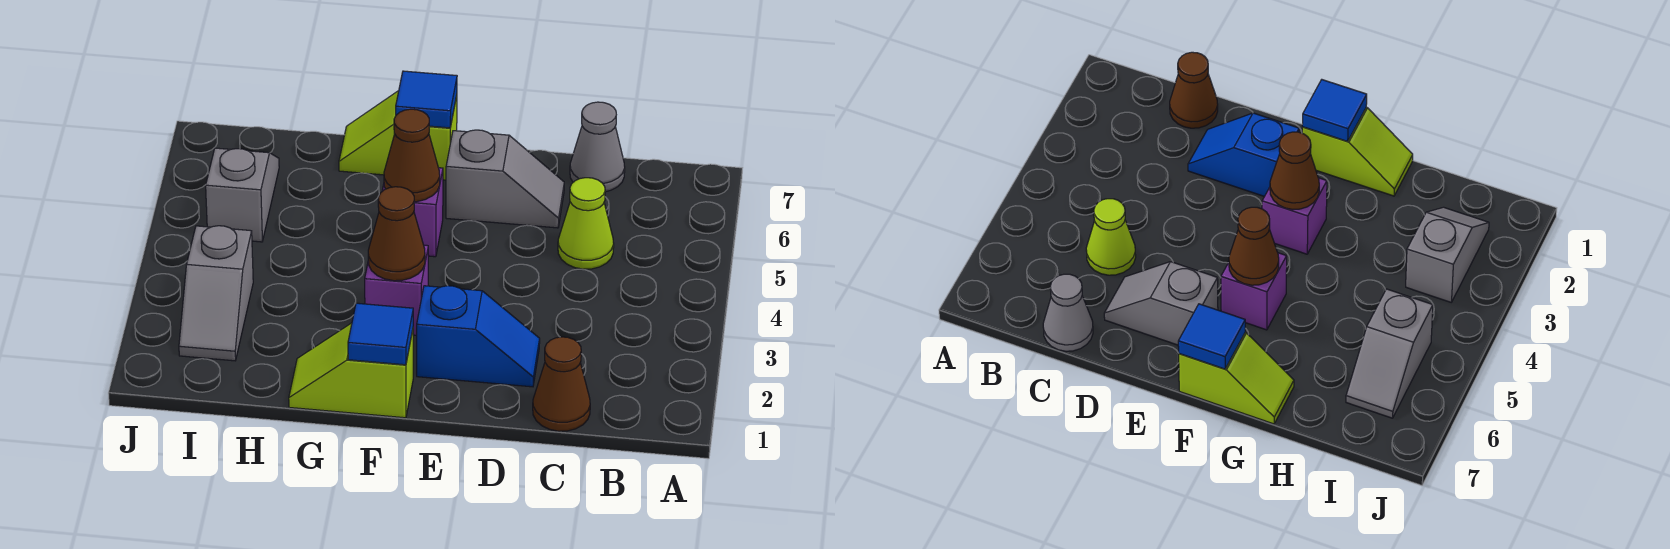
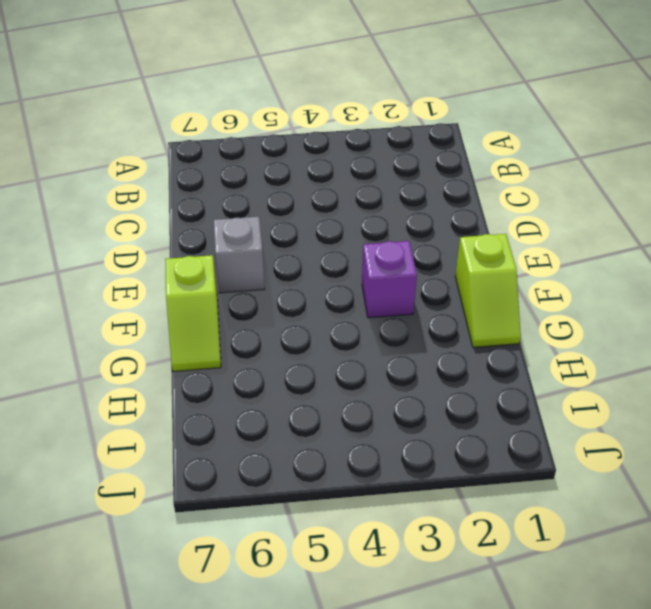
none -> brown 1x1 cone [533,337,590,431]
none -> lime 1x1 cone [558,178,614,269]
none -> grey 1x1 cone [570,102,625,192]

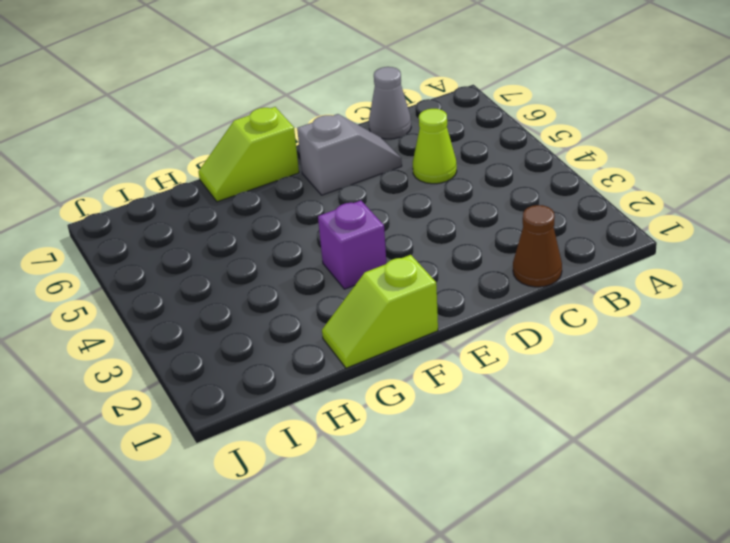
none -> blue 1x2 slope [417,286,540,387]
none -> purple 1x1 brick [382,168,443,257]
none -> grey 1x2 slope [179,226,253,361]

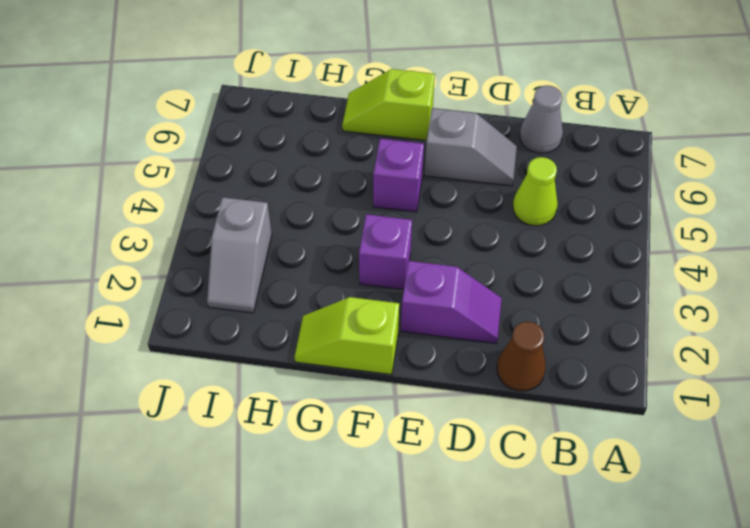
purple 1x2 slope [401,261,502,343] -> blue 1x2 slope [417,286,540,387]
none -> grey 1x2 slope [206,148,279,242]
none -> blue 1x1 tile [348,303,413,365]
none -> brown 1x1 cone [368,187,425,281]

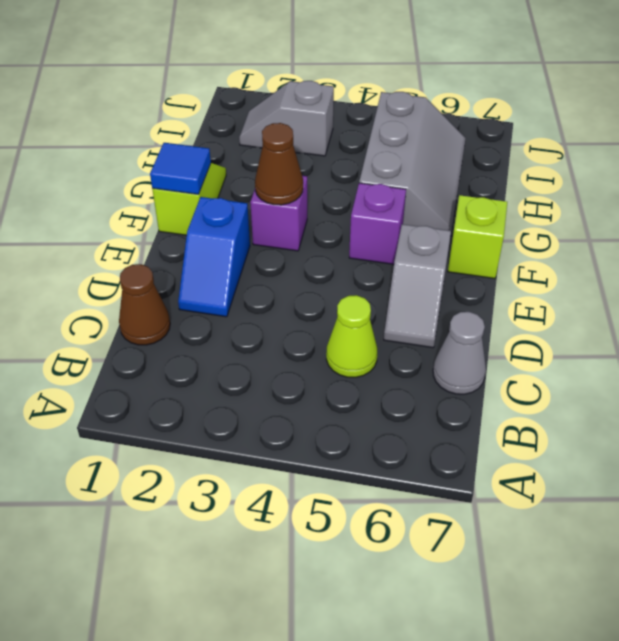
grey 2x3 slope [359,92,466,237] -> grey 1x2 slope [206,148,279,242]
none -> brown 1x1 cone [384,109,440,202]
none -> blue 1x1 tile [396,71,457,128]

